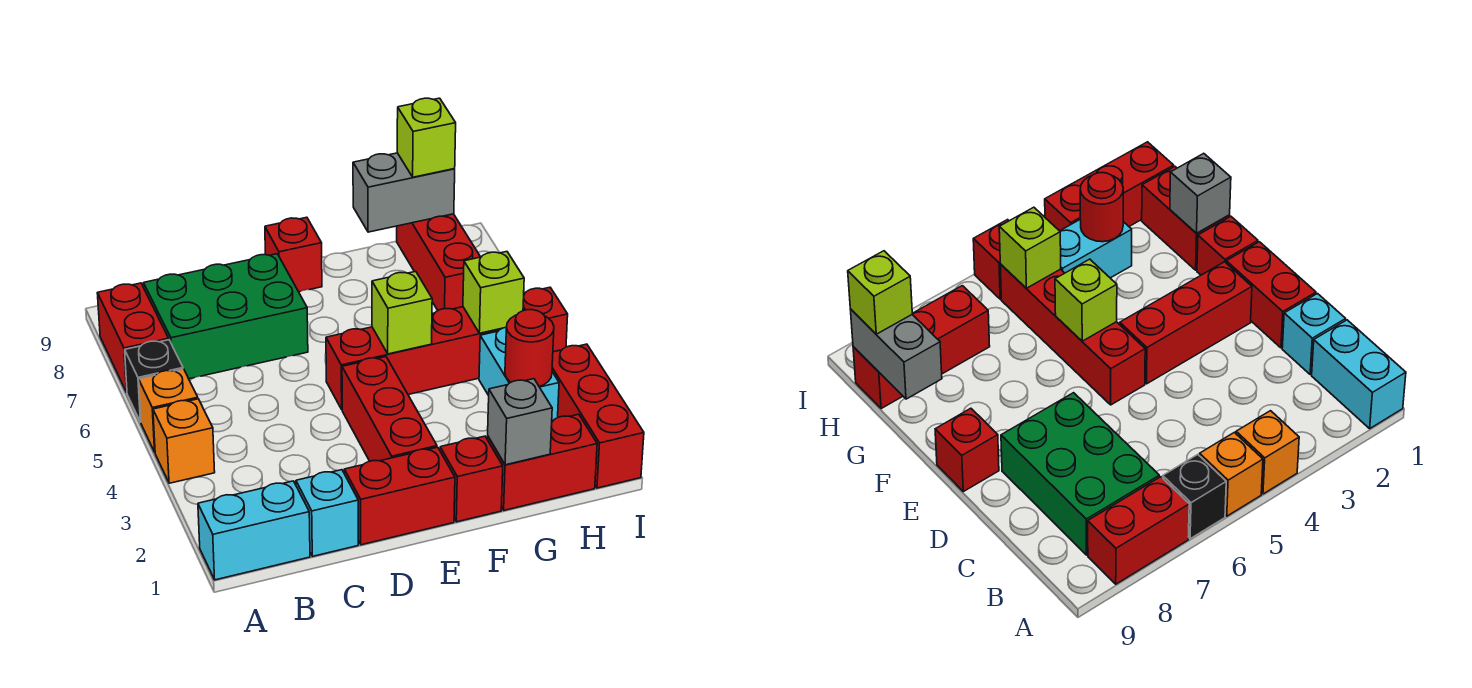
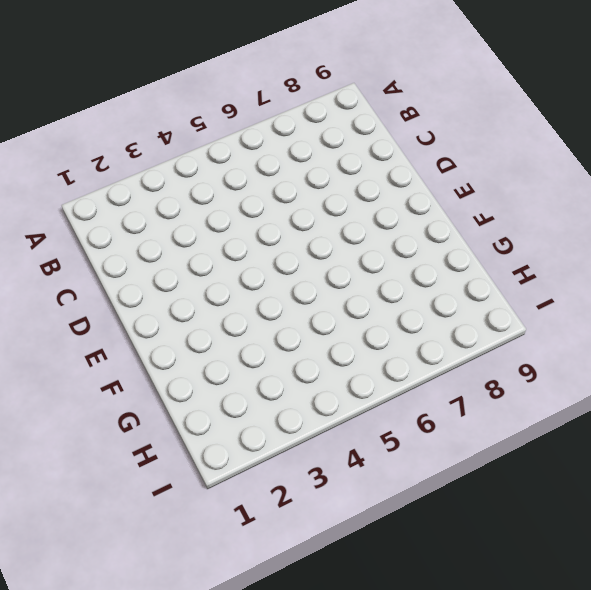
none -> cyan 1x2 brick [198,481,310,580]
none -> orange 1x1 brick [153,399,215,483]
none -> orange 1x1 brick [139,369,198,452]

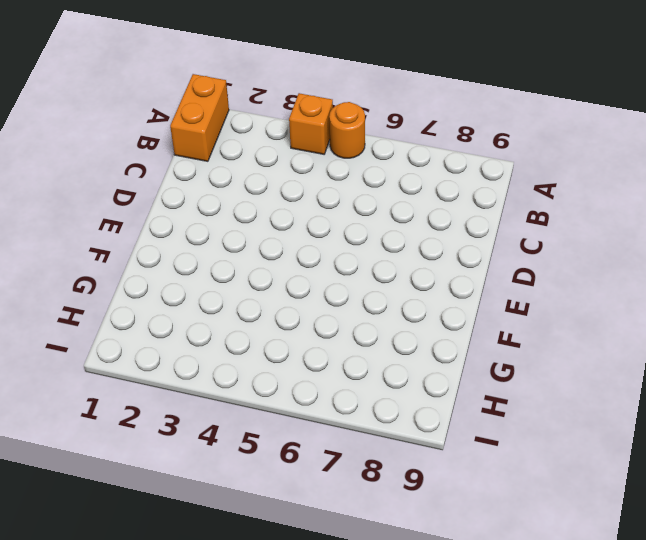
orange 1x2 brick [170,74,229,161] -> cyan 1x2 brick [198,481,310,580]
orange 1x1 round brick [329,102,365,158] -> orange 1x1 brick [139,369,198,452]
none -> black 1x1 brick [125,340,183,422]
none -> red 1x2 brick [97,283,169,392]
none -> green 2x3 brick [144,254,308,379]

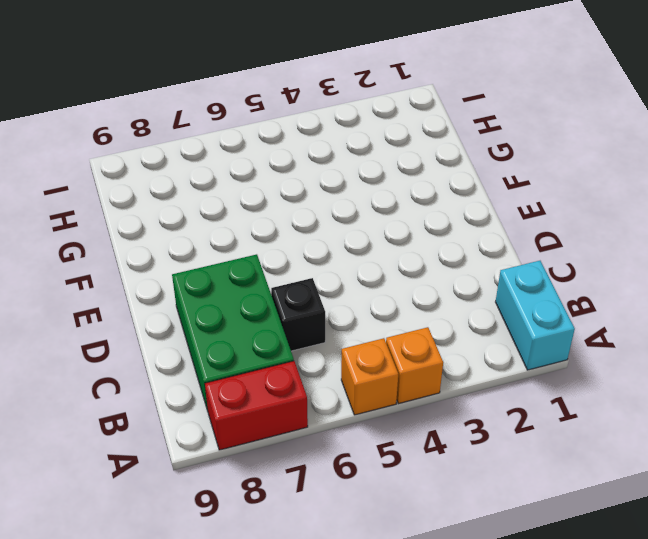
black 1x1 brick [271,278,325,351] -> black 1x1 brick moved to [125,340,183,422]
none -> cyan 1x1 brick [296,470,358,556]
none -> red 1x2 brick [344,447,455,545]
none -> red 1x3 brick [342,357,437,461]

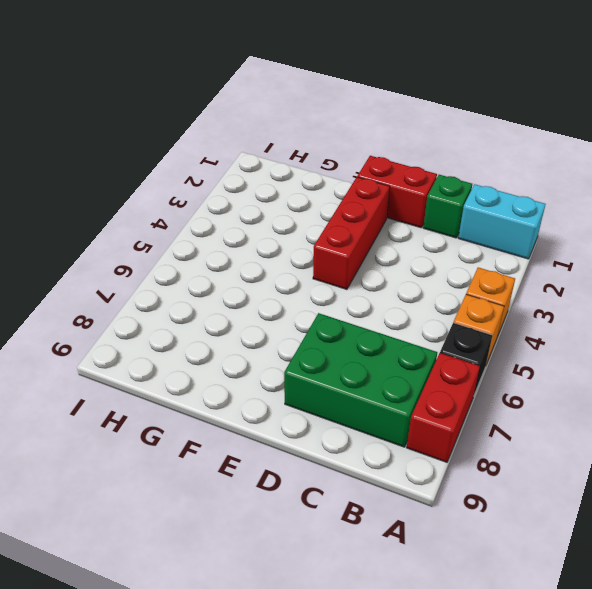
green 1x1 brick [423,175,472,238] -> cyan 1x1 brick [296,470,358,556]
none -> red 1x4 brick [326,307,502,409]
none -> red 1x1 brick [265,217,322,292]
none -> red 1x1 brick [440,436,503,522]

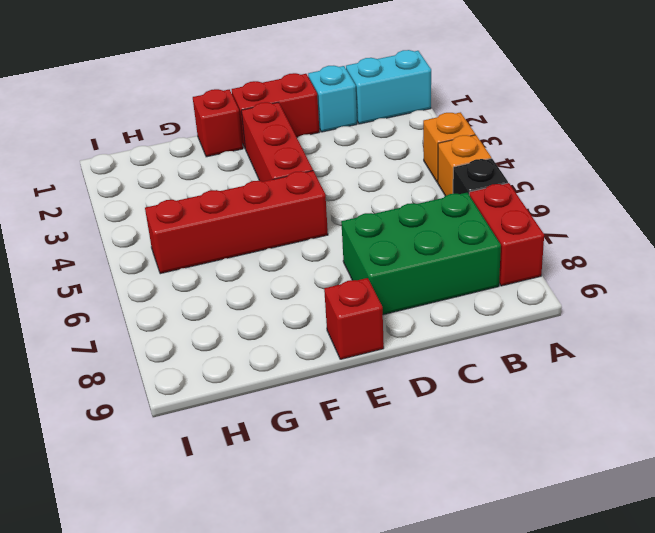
none -> red 1x2 brick [487,414,597,510]
none -> cyan 1x2 brick [479,328,559,420]
none -> red 1x3 brick [397,214,480,310]

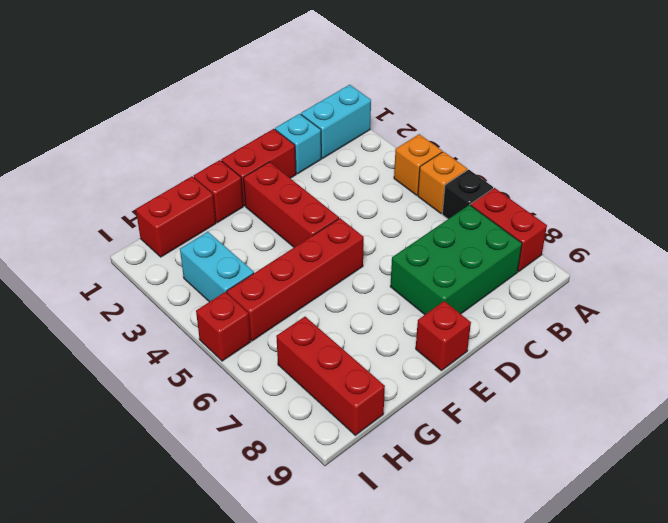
none -> red 1x3 brick [552,344,644,488]
none -> lime 1x1 brick [372,271,432,354]
none -> grey 1x1 brick [488,379,552,465]

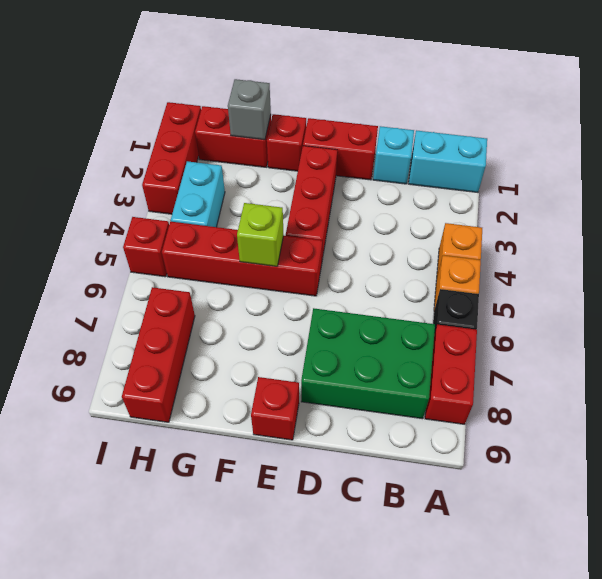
none -> grey 1x2 brick [353,153,455,232]
none -> red 1x1 round brick [505,310,554,386]
none -> lime 1x1 brick [463,252,524,333]

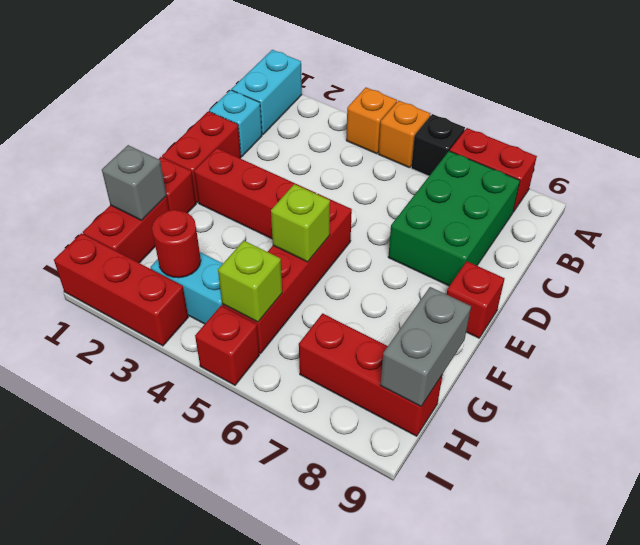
none -> lime 1x1 brick [397,98,456,177]

